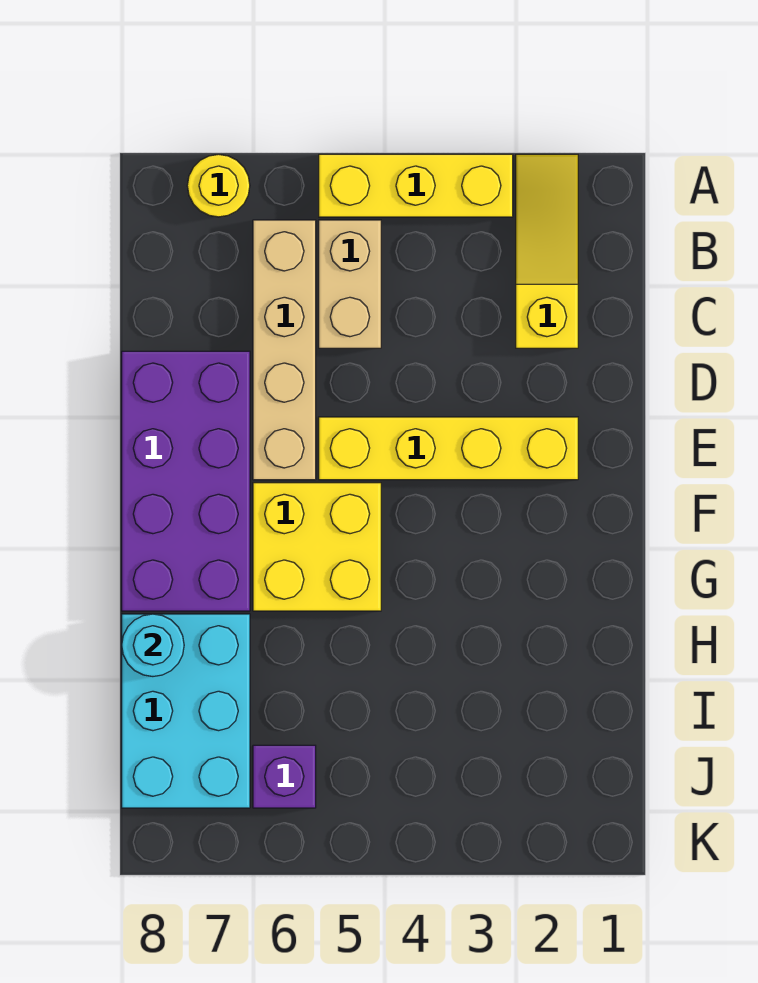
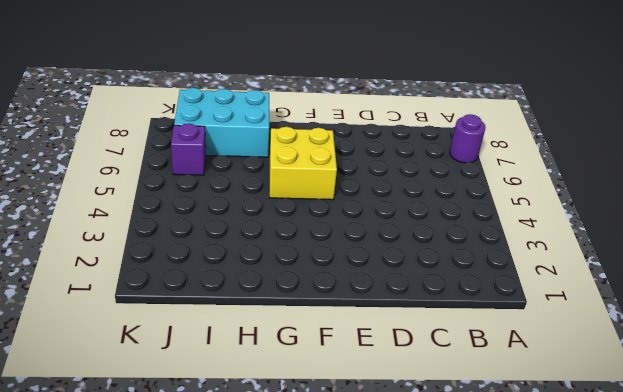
purple 1x1 round brick [450,114,485,163] -> yellow 1x1 round brick [187,154,250,217]
none -> yellow 1x3 slope [516,154,578,348]
none -> yellow 1x3 brick [319,154,513,217]

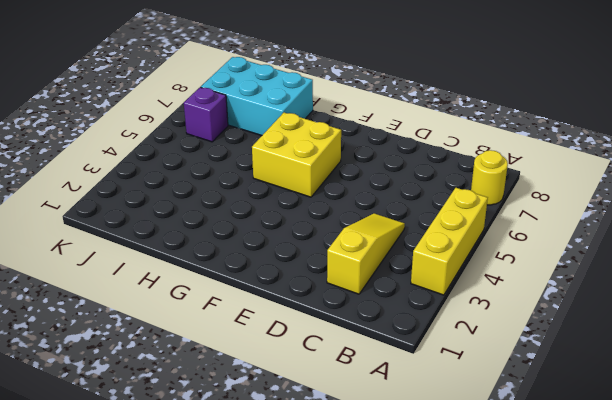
yellow 1x3 slope [327,213,405,294] -> yellow 1x3 slope turned to [516,154,578,348]
none -> tan 1x2 brick [319,220,381,348]
none -> tan 1x4 brick [253,220,316,480]

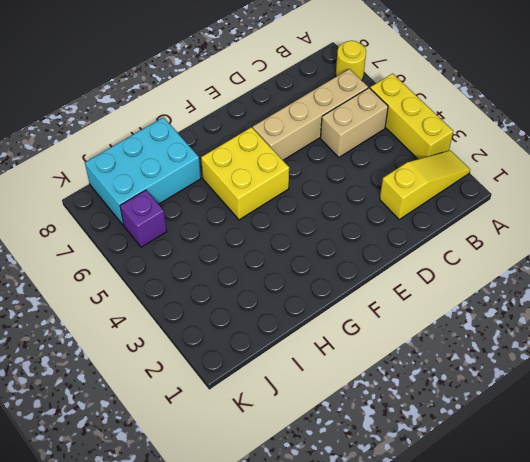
none -> purple 2x4 brick [122,351,250,611]
none -> yellow 1x4 brick [319,417,578,480]

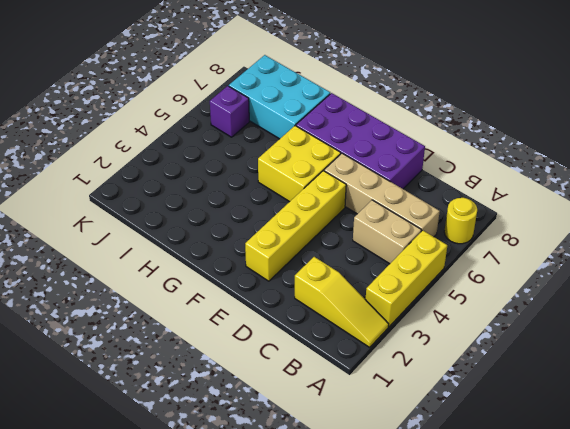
none -> cyan 1x1 round brick [122,614,184,676]

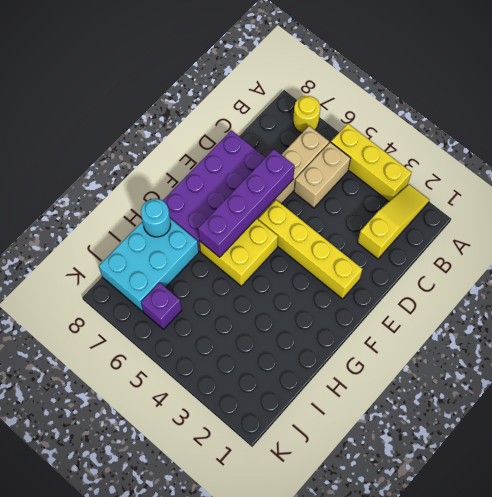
purple 1x4 brick [198,149,295,257] -> none

